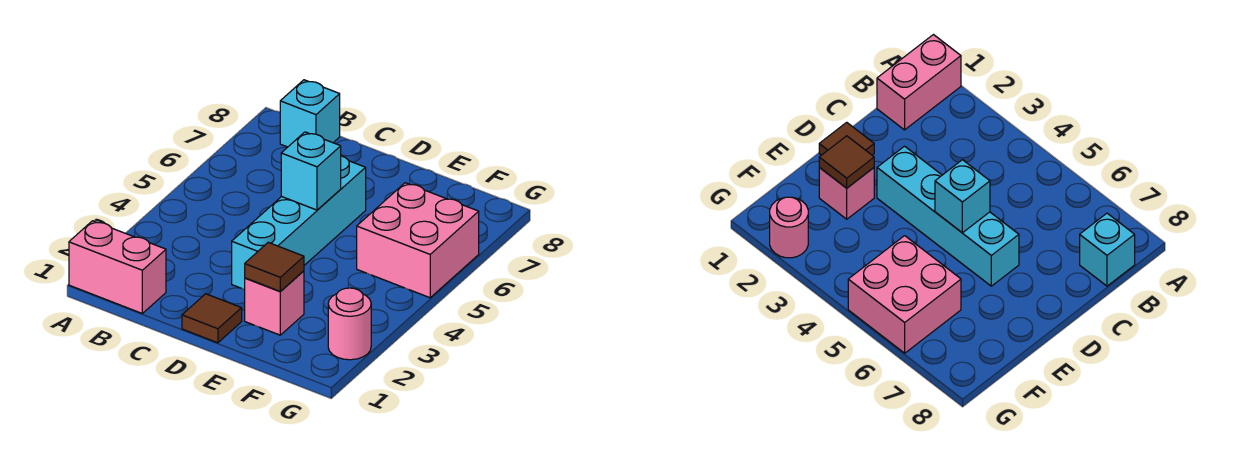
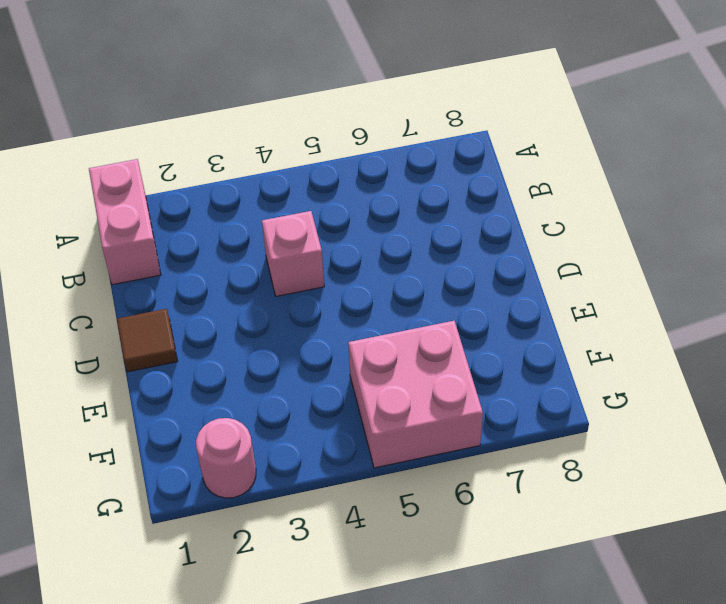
pink 1x1 brick [262,211,324,296] -> pink 1x1 brick moved to [245,271,304,335]
none -> cyan 1x1 brick [280,80,340,147]
none -> cyan 1x4 brick [232,156,366,290]

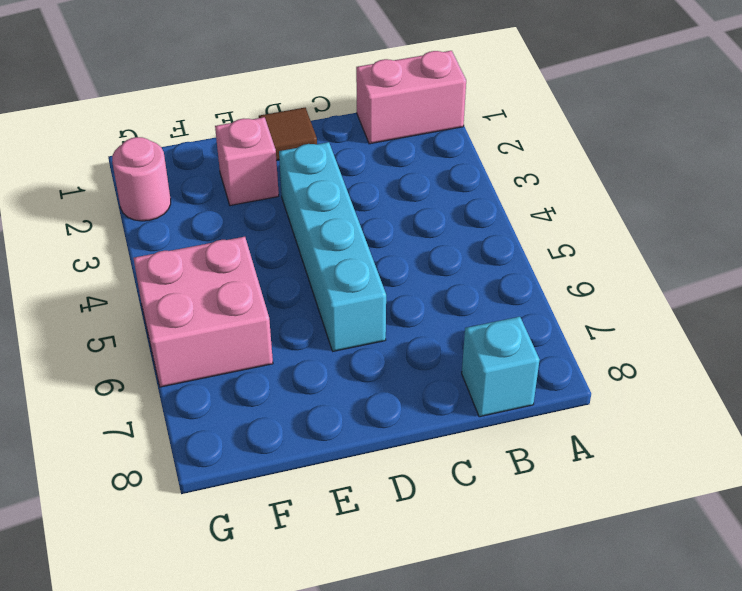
none -> cyan 1x1 brick [281,132,341,210]
none -> brown 1x1 tile [245,242,304,291]

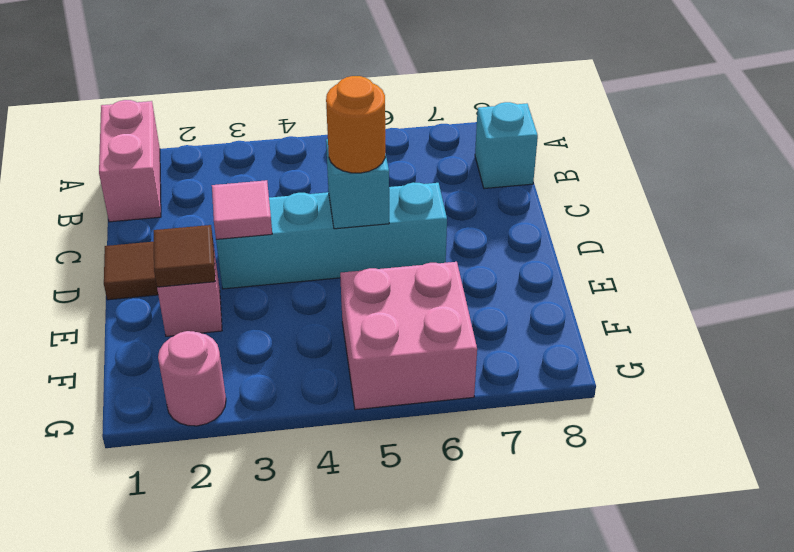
pink 1x1 tile [212,180,272,239] -> none
orange 1x1 round brick [326,76,385,173] -> none

